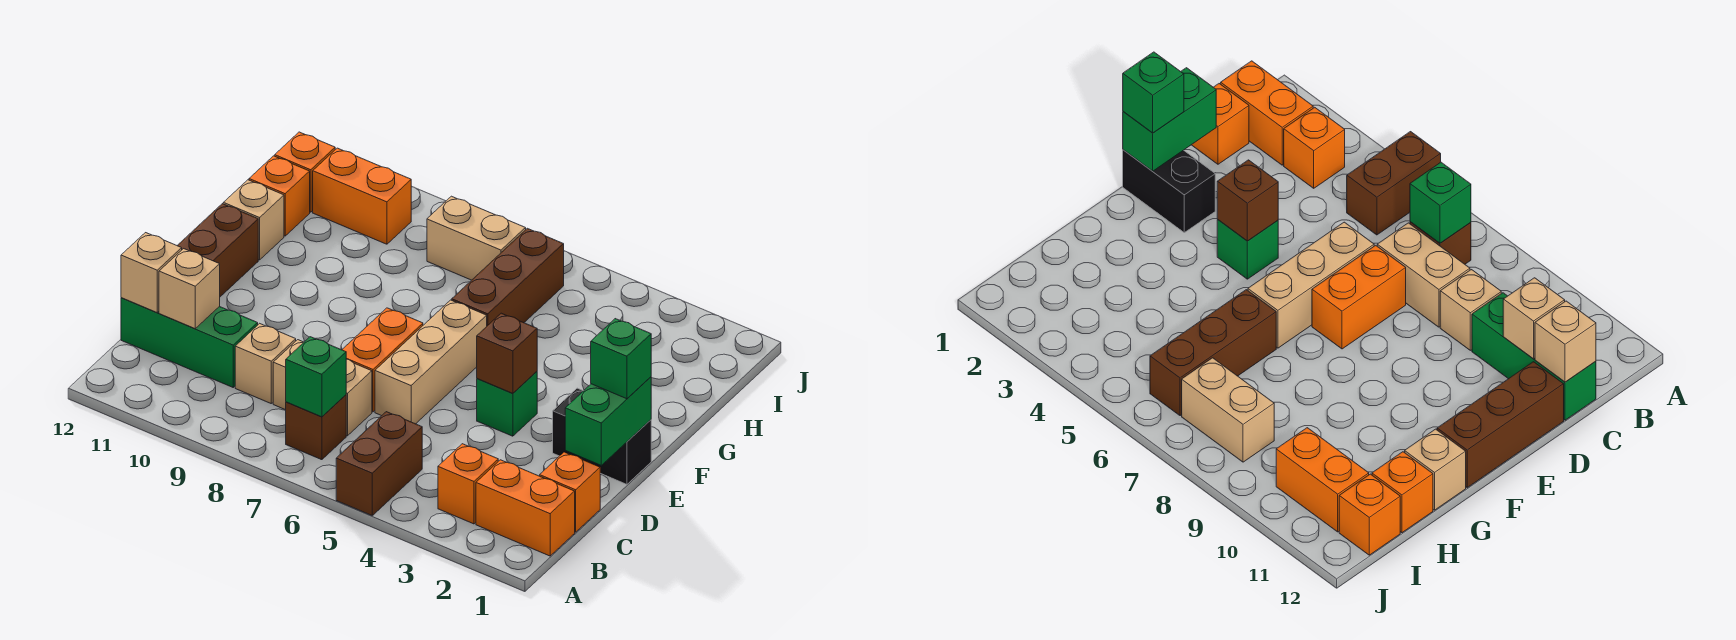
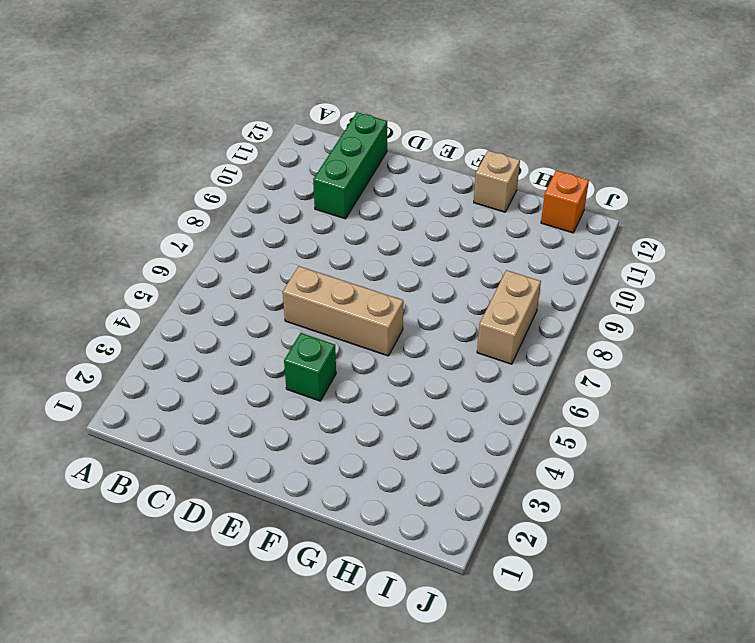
none -> brown 1x2 brick [336,412,422,515]
none -> orange 1x2 brick [476,460,575,556]
none -> orange 1x1 brick [438,444,498,524]

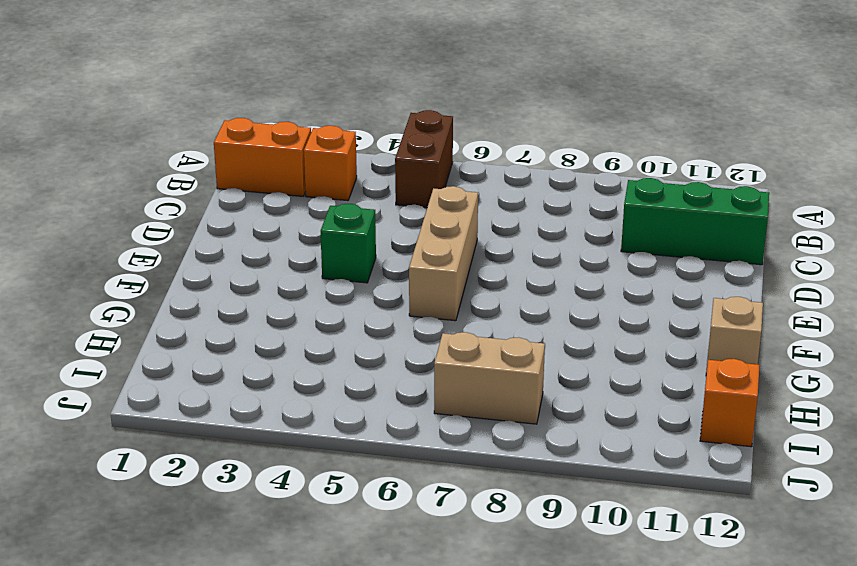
none -> brown 1x1 brick [286,395,346,460]
none -> orange 1x1 brick [540,452,600,532]
none -> tan 1x2 brick [273,340,372,436]

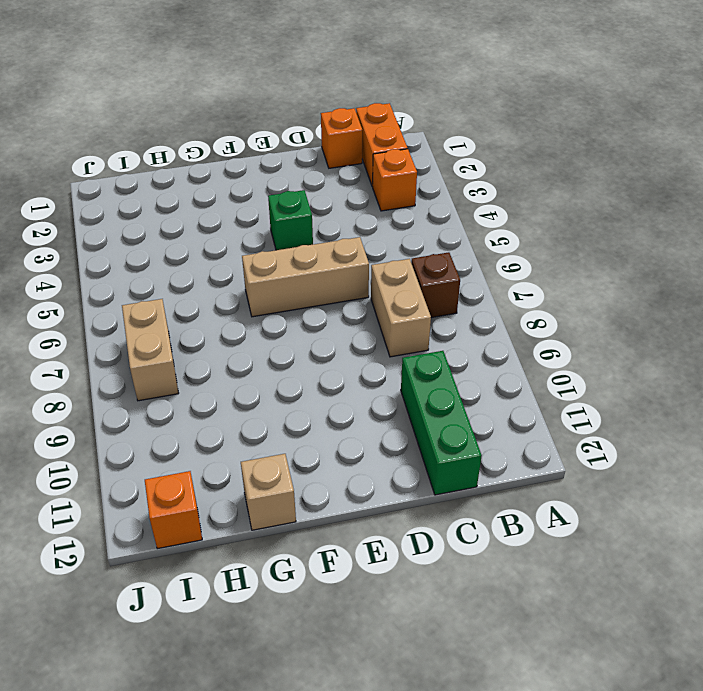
none -> brown 1x2 brick [336,412,422,515]
none -> tan 1x1 brick [235,323,296,403]
none -> orange 1x2 brick [342,308,423,412]

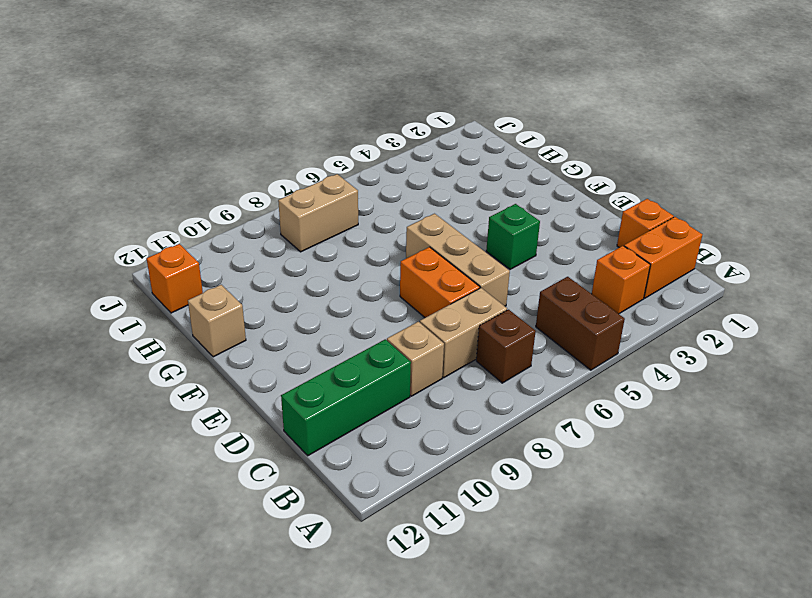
none -> brown 1x3 brick [177,204,258,297]
none -> black 1x2 brick [553,388,651,484]
none -> brown 1x3 brick [452,228,564,326]

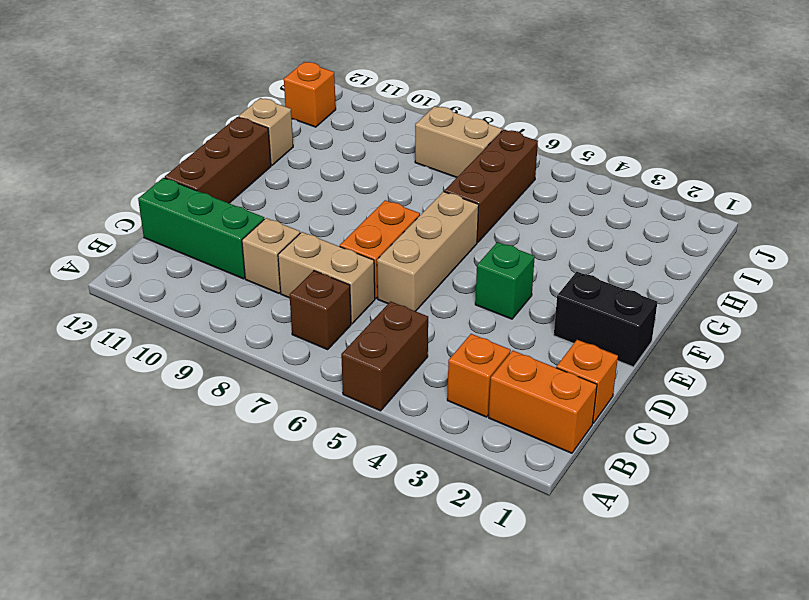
none -> orange 1x1 brick [249,156,310,236]
none -> orange 1x2 brick [313,148,412,244]
none -> green 1x1 brick [286,337,346,417]

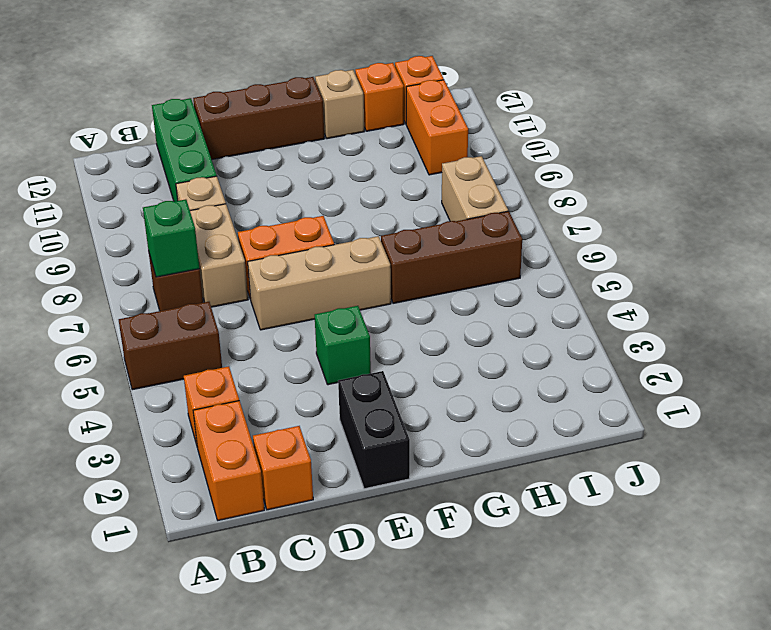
none -> tan 1x1 brick [159,249,220,329]
none -> tan 1x1 brick [121,233,182,312]
none -> green 1x2 brick [565,377,651,465]

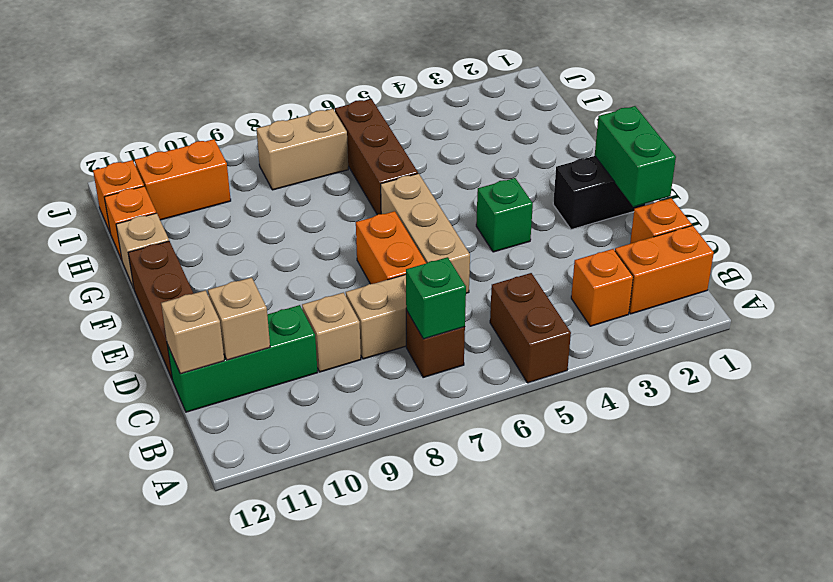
none -> brown 1x1 brick [477,313,537,393]
none -> green 1x1 brick [591,319,651,399]

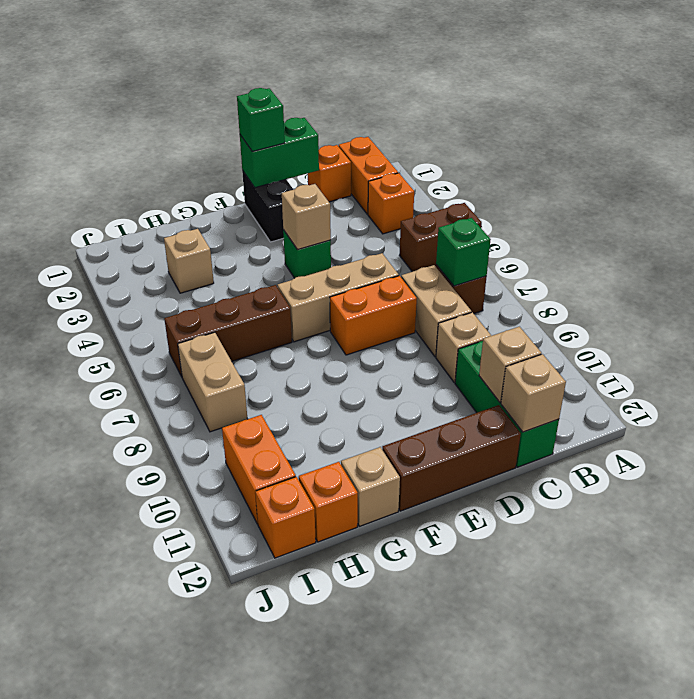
tan 1x1 brick [282,184,331,250] -> brown 1x1 brick [477,313,537,393]
tan 1x1 brick [164,229,214,293] -> none

